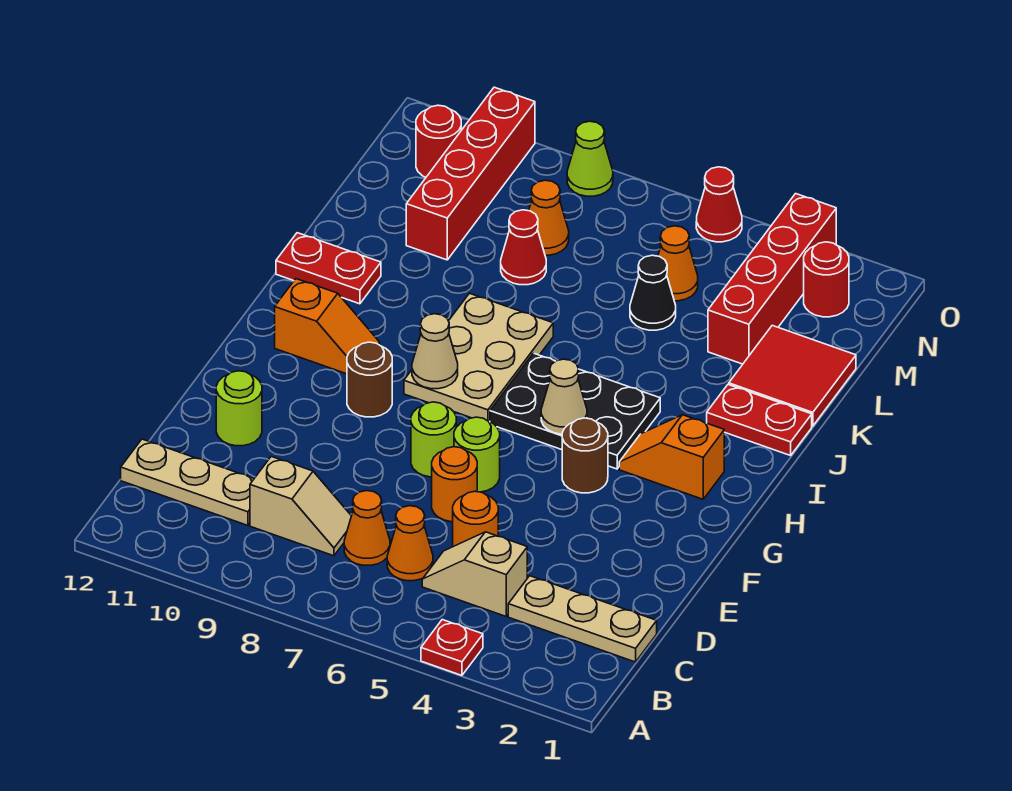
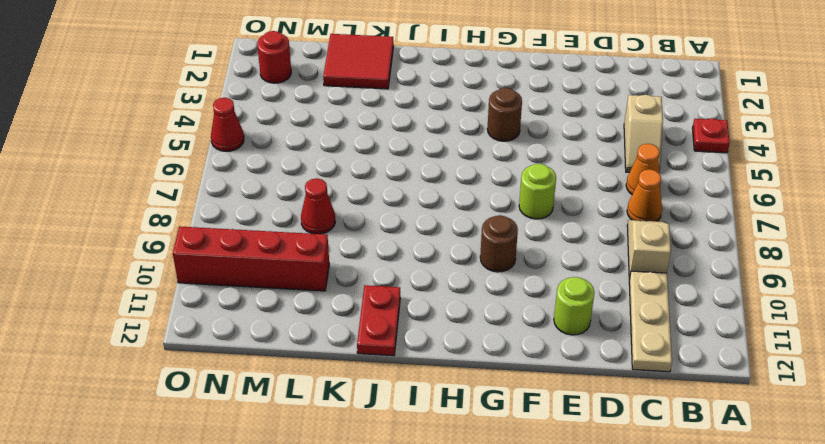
none -> tan 1x3 plate [508,576,657,662]
none -> orange 1x1 round brick [453,491,498,547]
none -> orange 1x1 round brick [432,447,477,522]
none -> lime 1x1 round brick [454,417,500,492]

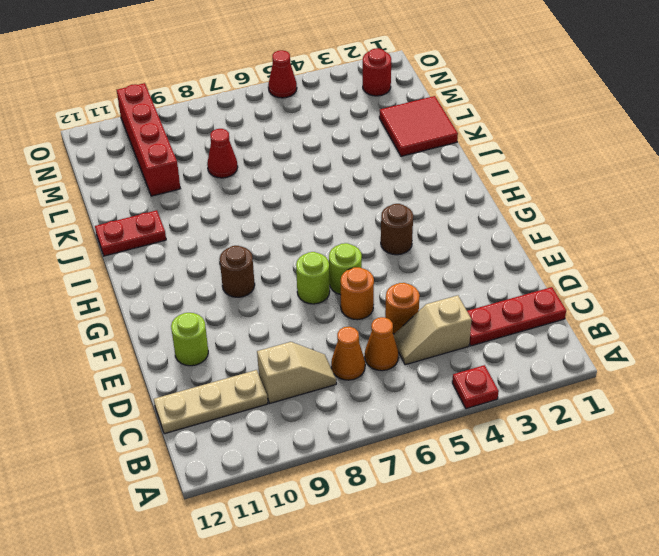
red 1x3 plate [467,287,566,346] -> tan 1x3 plate [508,576,657,662]
none -> orange 1x2 slope [619,415,724,499]
none -> black 2x3 plate [490,353,660,469]
none -> tan 2x3 plate [404,293,553,422]
none -> orange 1x2 slope [275,279,380,374]

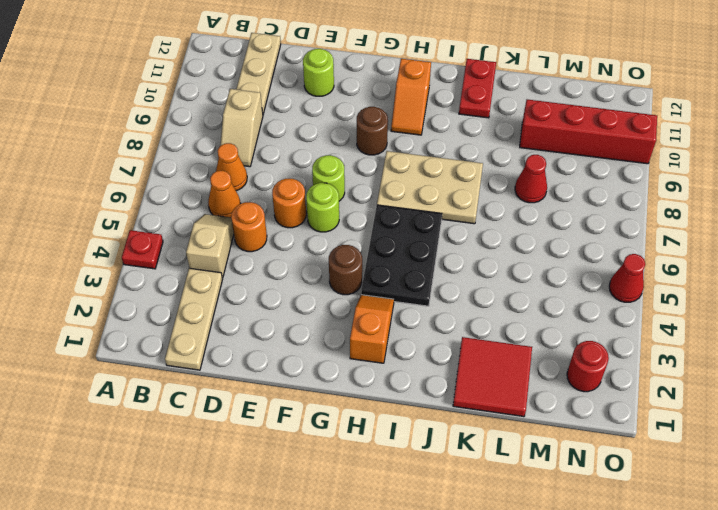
none -> red 1x2 plate [707,384,812,456]
none -> red 1x4 brick [708,194,836,364]
none -> black 1x1 cone [630,255,676,330]
none -> orange 1x1 cone [658,226,698,301]

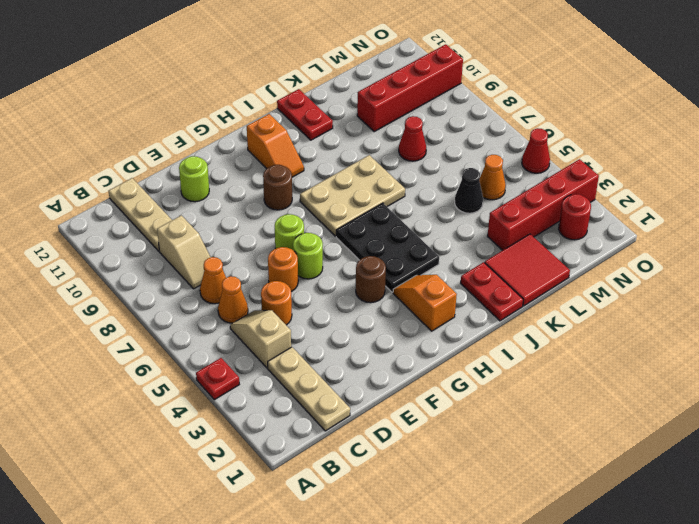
none -> orange 1x1 cone [529,180,569,255]
none -> red 1x1 round brick [416,105,461,177]
none -> lime 1x1 cone [567,121,613,196]
none -> tan 1x1 cone [541,359,587,434]

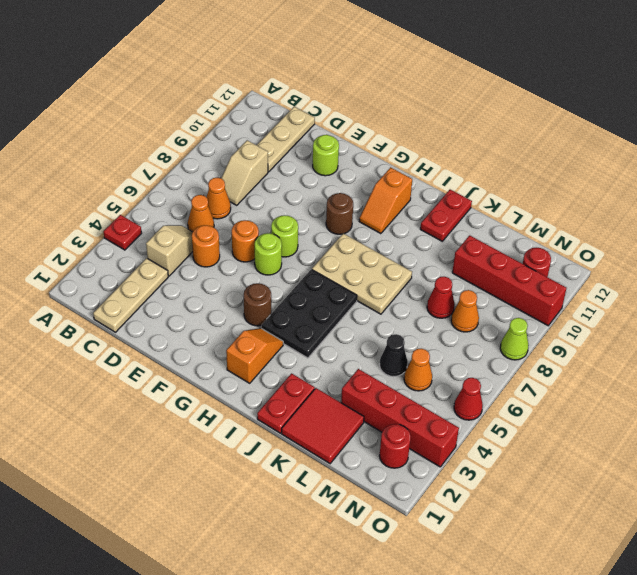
none -> tan 1x1 cone [541,359,587,434]
none -> tan 1x1 cone [412,314,458,389]

